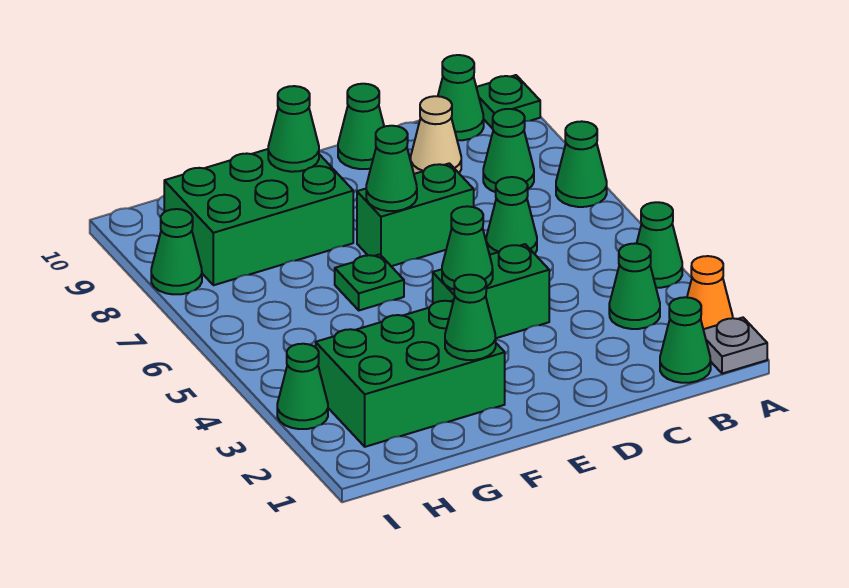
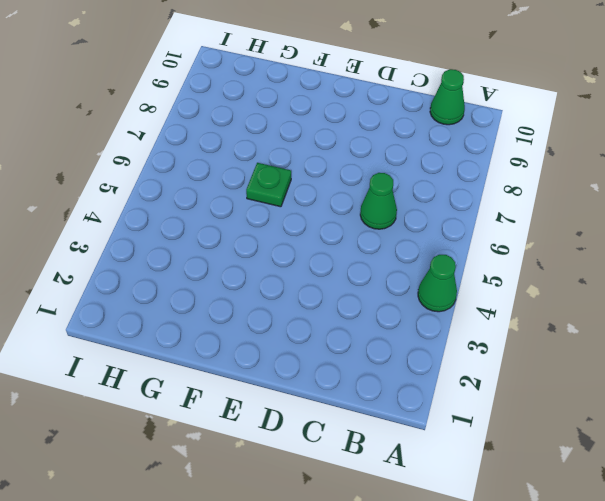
none -> grey 1x1 plate [703,318,767,374]
none -> orange 1x1 cone [687,256,733,329]
none -> green 1x1 cone [556,121,607,207]

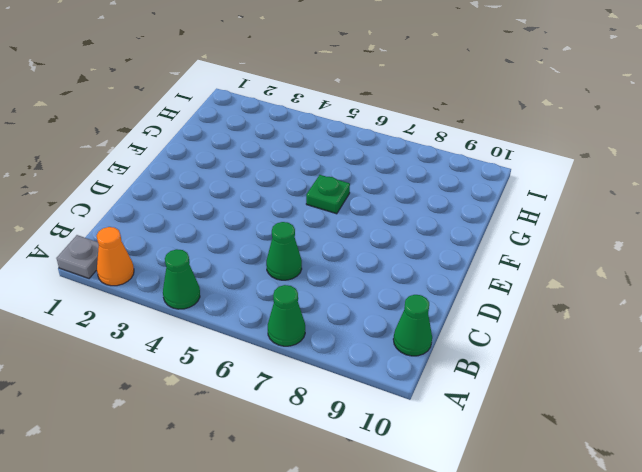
none -> green 1x1 plate [476,75,540,129]
none -> green 1x1 cone [660,297,711,383]
none -> green 1x1 cone [609,243,660,329]

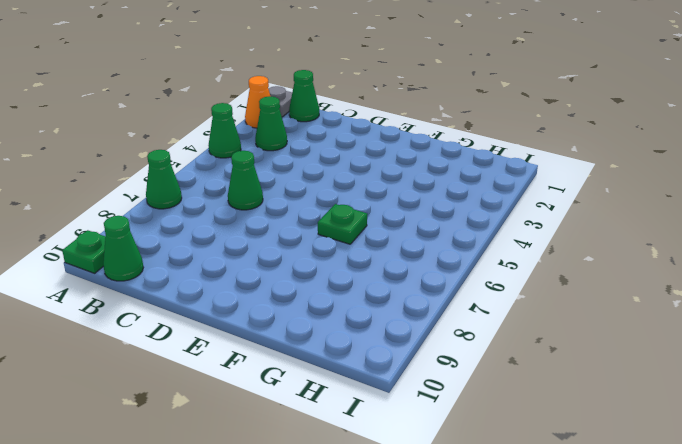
none -> green 1x1 cone [483,109,534,192]
none -> tan 1x1 cone [411,96,461,174]
none -> green 1x2 brick [433,244,549,338]

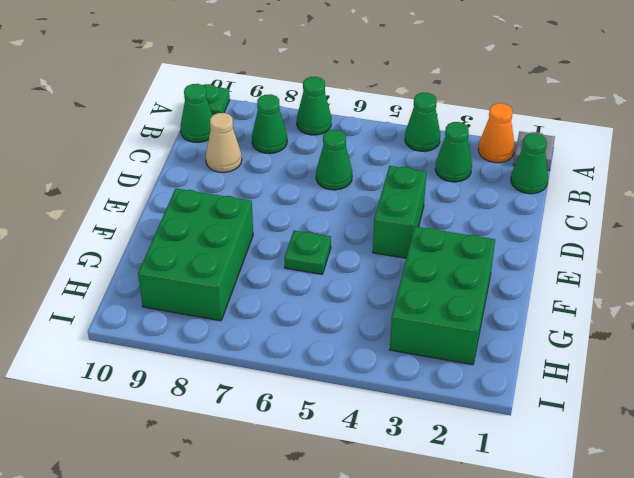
none -> green 1x2 brick [357,163,474,266]
none -> green 1x1 cone [338,84,384,169]
none -> green 1x1 cone [277,344,328,429]

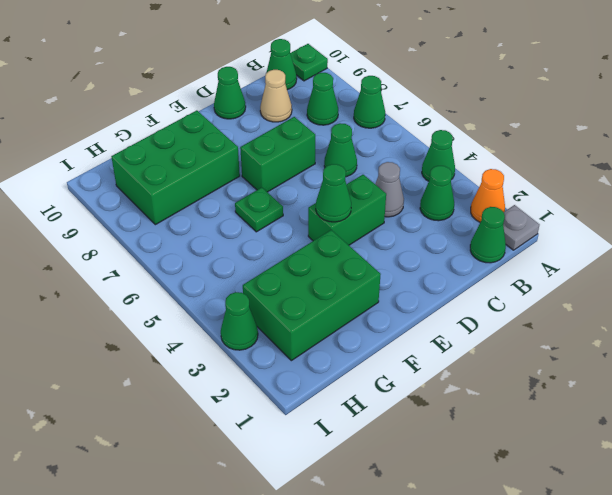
grey 1x1 cone [375,162,404,217] -> none
none -> green 1x1 cone [151,209,202,294]
none -> green 1x1 cone [366,126,417,211]
none -> green 1x1 cone [445,275,496,360]

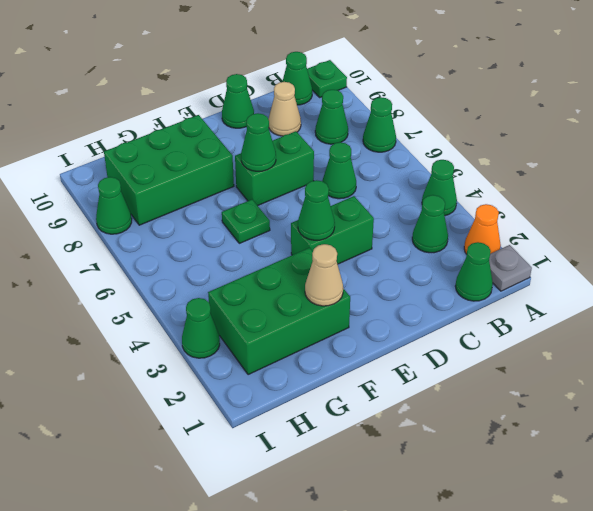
tan 1x1 cone [305,244,343,306] -> green 1x1 cone [445,275,496,360]
none -> green 1x1 cone [268,86,319,172]

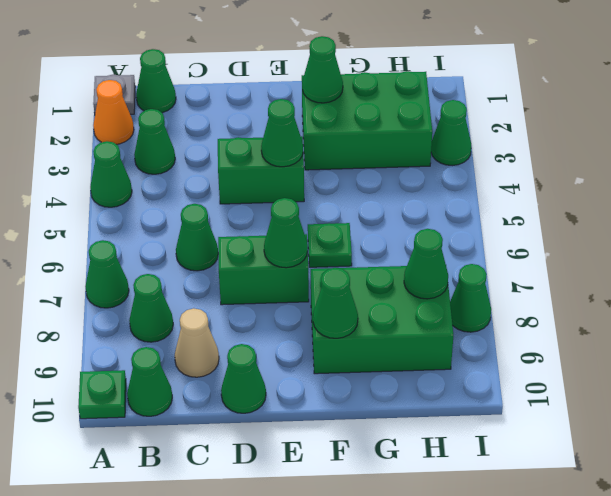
green 1x1 cone [404,229,448,299] -> none

